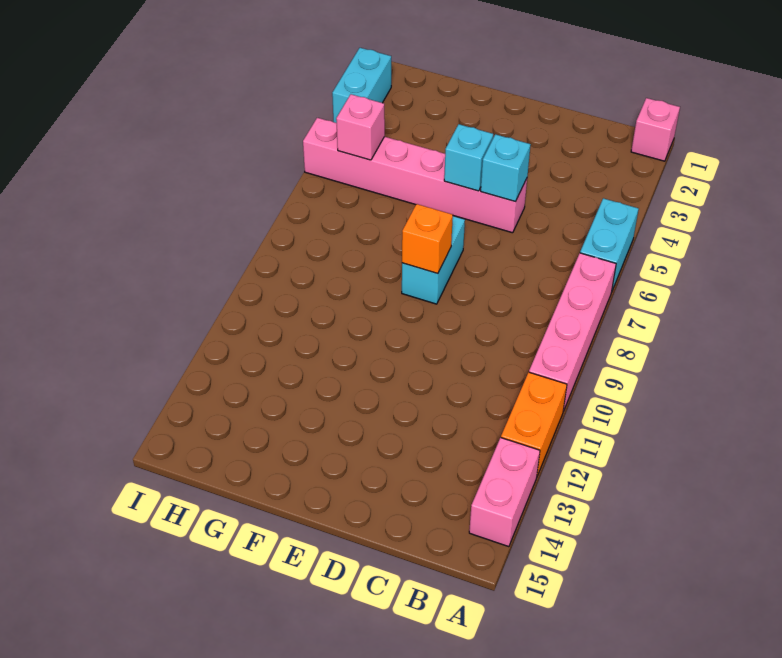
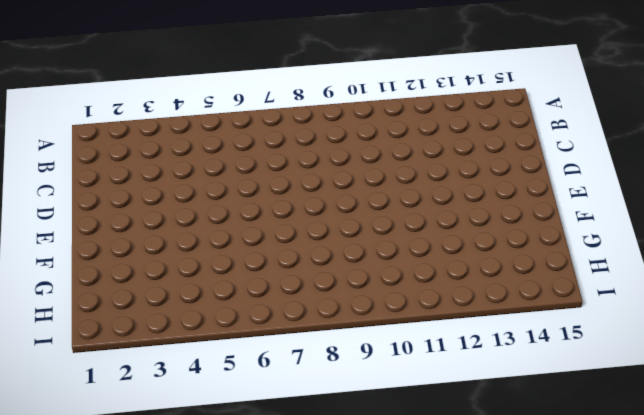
none -> pink 1x1 brick [631,98,680,161]
none -> cyan 1x2 brick [580,198,639,291]
none -> pink 1x4 brick [529,253,616,411]

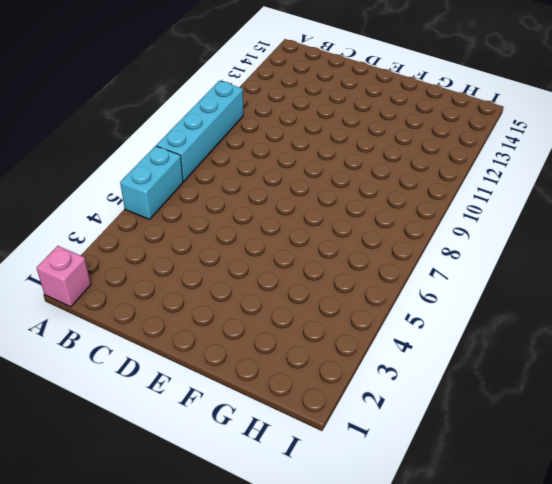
cyan 1x4 brick [156,81,243,182] -> pink 1x4 brick [529,253,616,411]
none -> orange 1x2 brick [501,372,567,476]
none -> pink 1x2 brick [469,438,540,547]
none -> pink 1x6 brick [303,118,527,233]

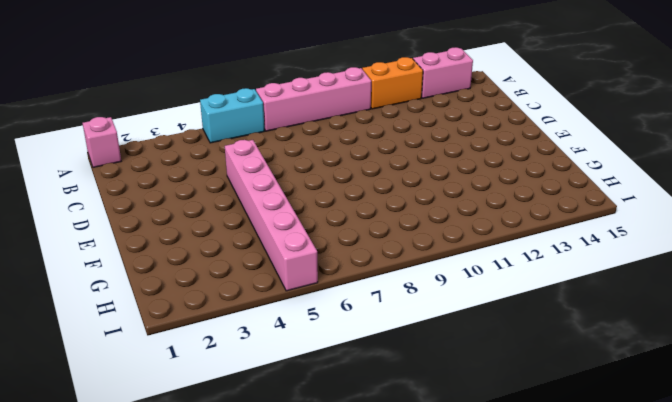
none -> cyan 1x2 brick [402,216,465,304]
none -> cyan 1x2 brick [332,48,391,123]
none -> cyan 1x1 brick [481,134,531,202]

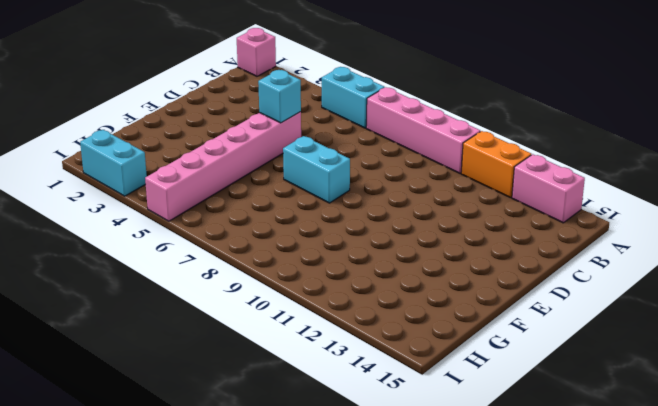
none -> cyan 1x1 brick [444,124,493,191]
none -> orange 1x1 brick [402,204,453,274]
none -> pink 1x1 brick [336,94,385,160]

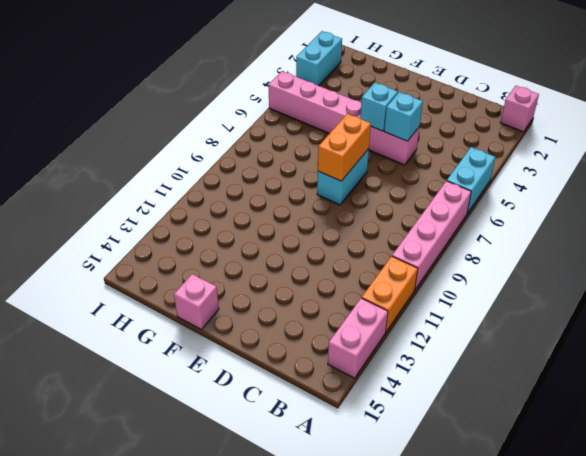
orange 1x2 brick [318,114,371,181] -> orange 1x1 brick [402,204,453,274]
pink 1x1 brick [174,274,219,330] -> pink 1x1 brick moved to [336,94,385,160]

